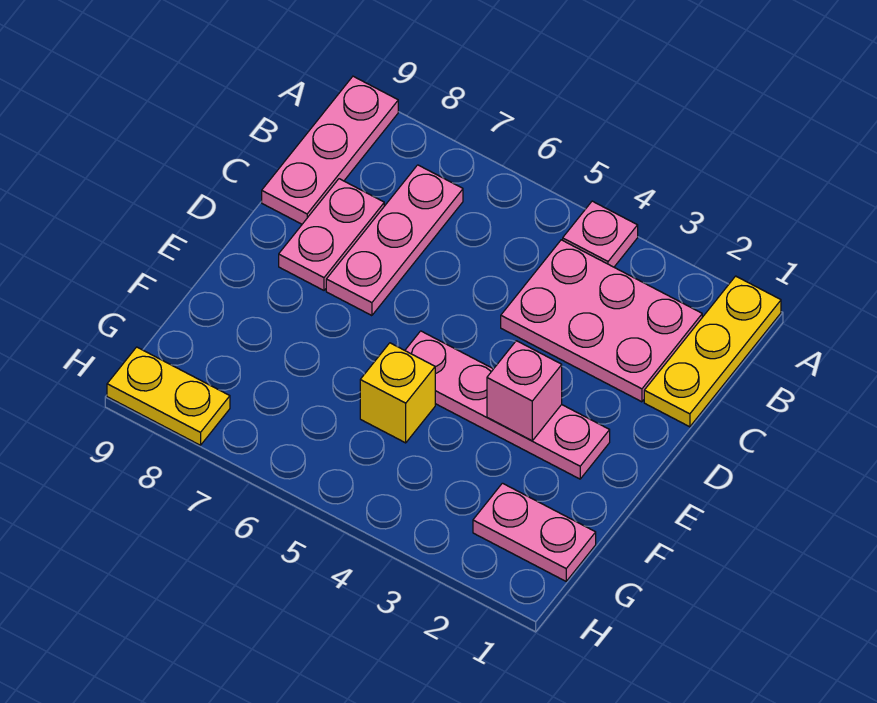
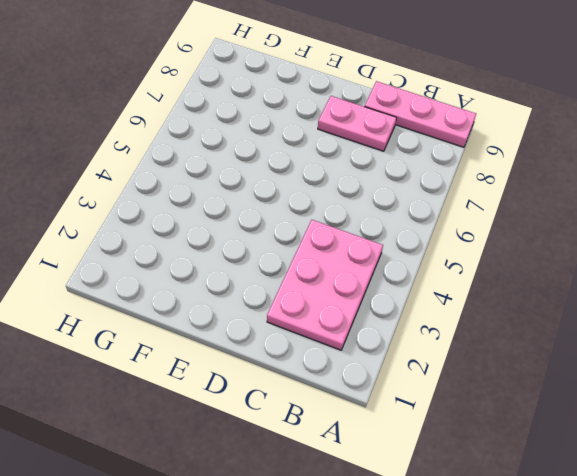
none -> yellow 1x3 plate [644,276,781,427]
none -> pink 1x1 plate [563,201,638,267]

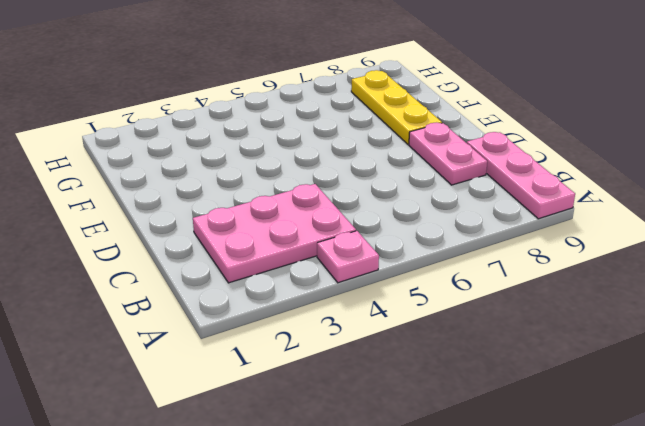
yellow 1x3 plate [351,70,442,144] -> yellow 1x3 plate moved to [644,276,781,427]
none -> pink 1x3 plate [326,165,463,316]
none -> pink 1x4 plate [405,331,610,479]

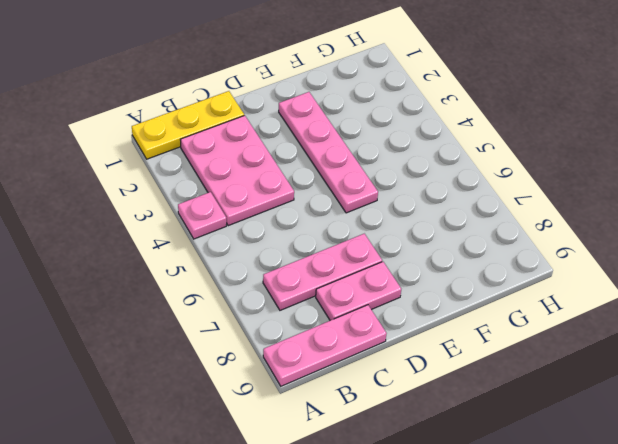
none -> yellow 1x1 brick [360,343,435,443]
none -> pink 1x2 plate [473,483,596,581]

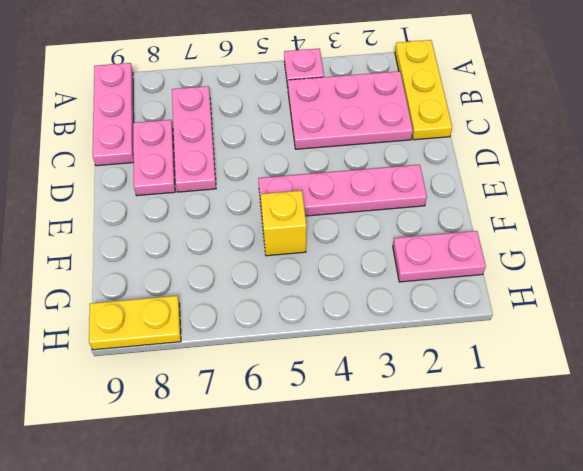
none -> pink 1x1 brick [487,341,562,441]

